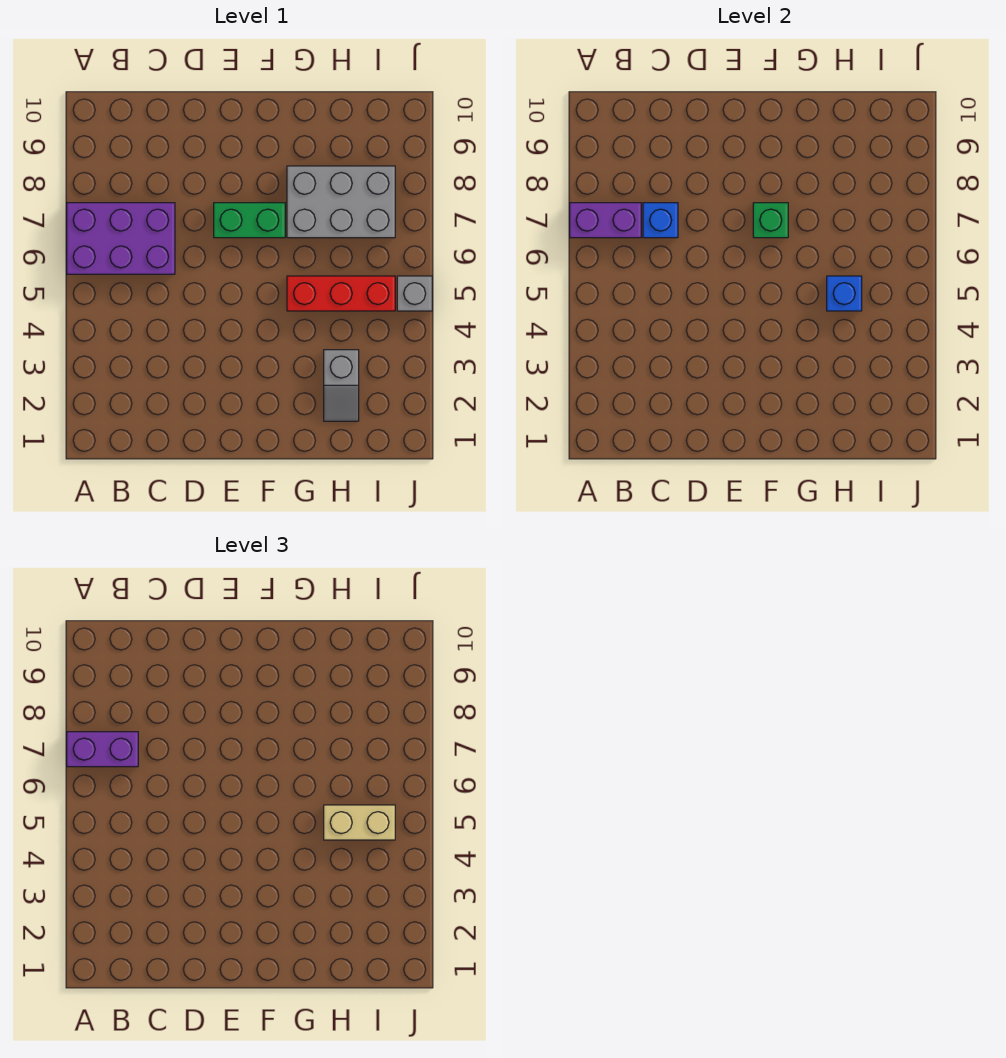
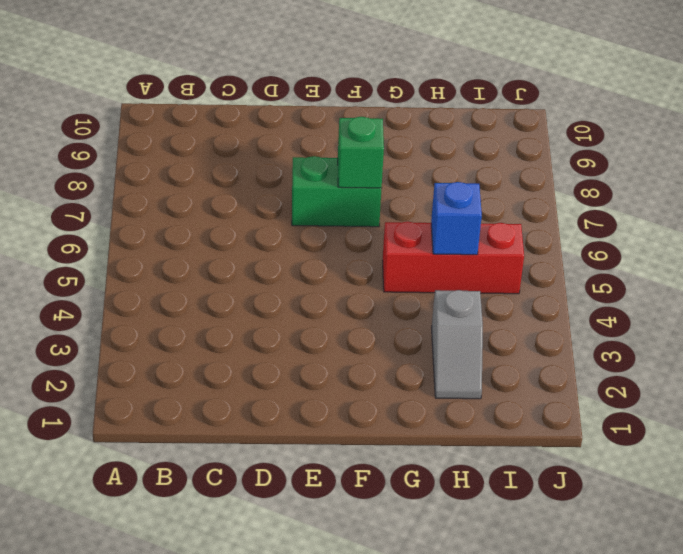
none -> purple 2x3 brick [67,203,175,274]
none -> grey 2x3 brick [287,166,395,238]
none -> grey 1x1 brick [397,276,432,311]

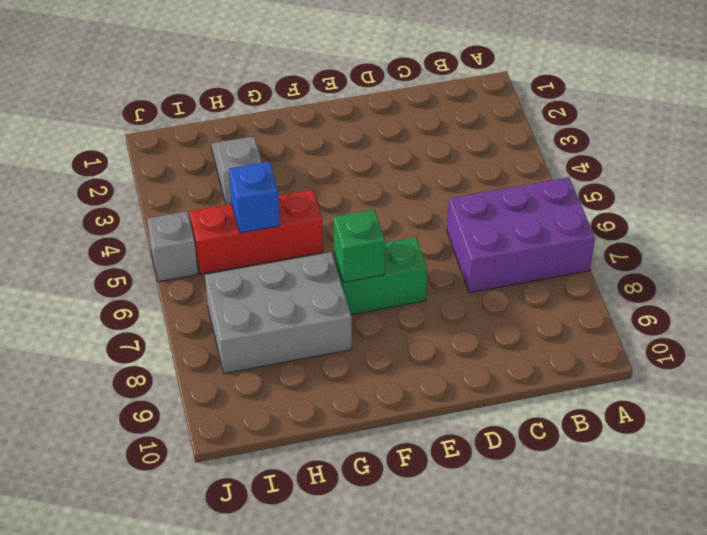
none -> purple 1x2 brick [570,203,641,238]
none -> blue 1x1 brick [643,203,678,238]
none -> purple 1x2 brick [67,732,138,767]

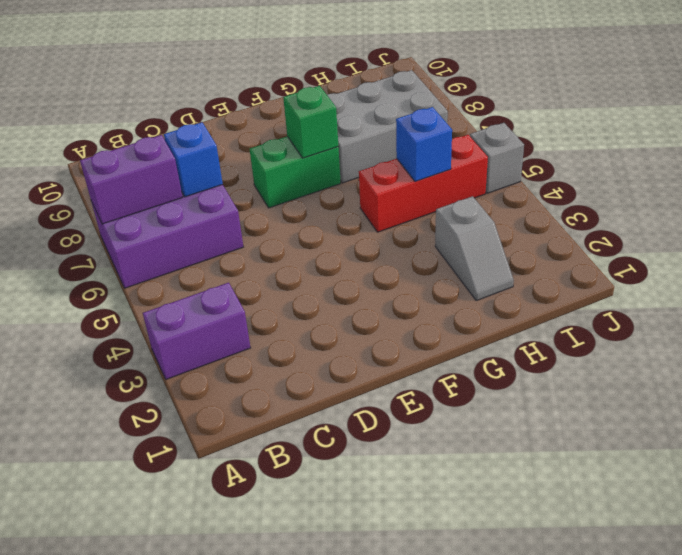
purple 1x2 brick [143,283,250,379] -> purple 1x2 brick moved to [67,732,138,767]
none -> tan 1x2 brick [324,805,395,840]

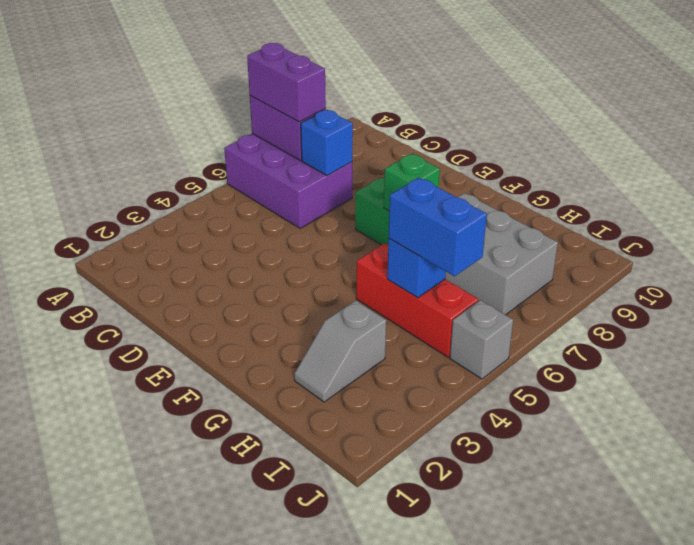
blue 1x2 brick [389,178,487,276] -> tan 1x2 brick [324,805,395,840]

